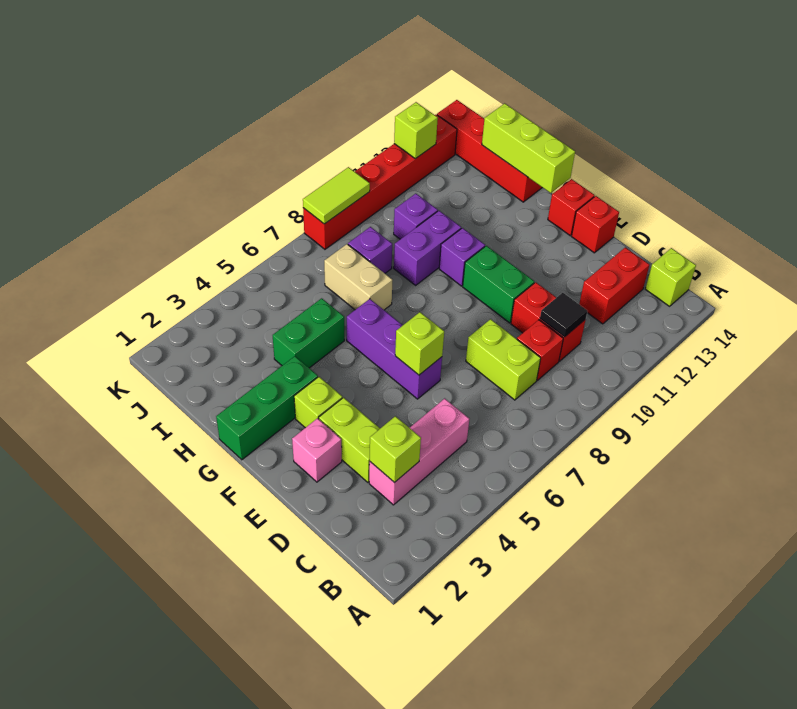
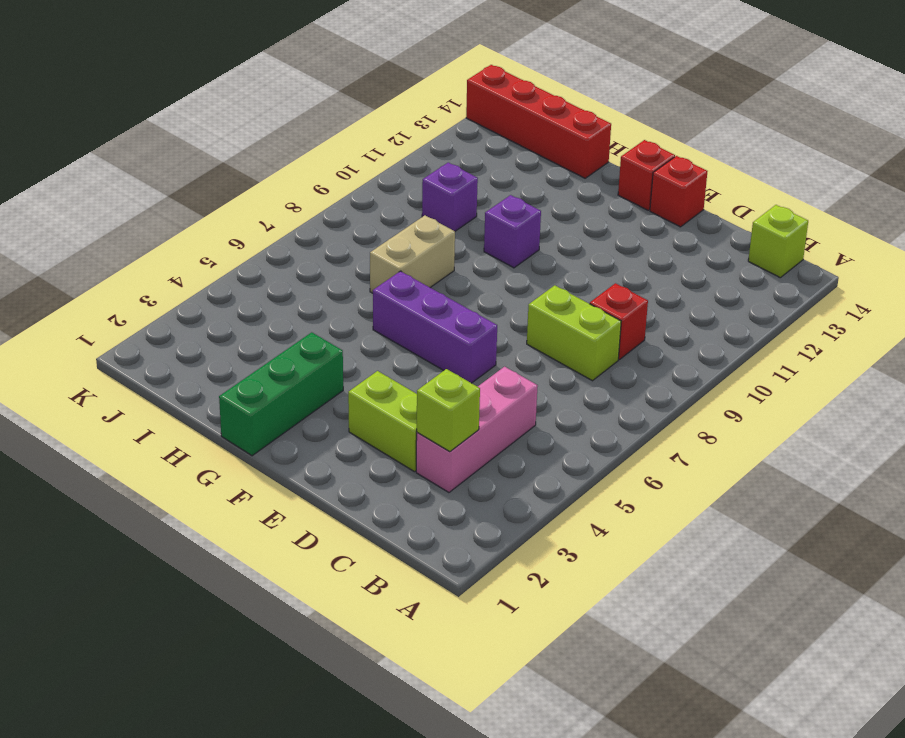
tan 1x2 brick [370,215,455,293] -> tan 1x2 brick turned to [324,244,392,310]
none -> red 1x2 brick [511,282,586,361]
none -> red 1x2 brick [579,248,649,324]
none -> pink 1x1 brick [292,418,342,482]

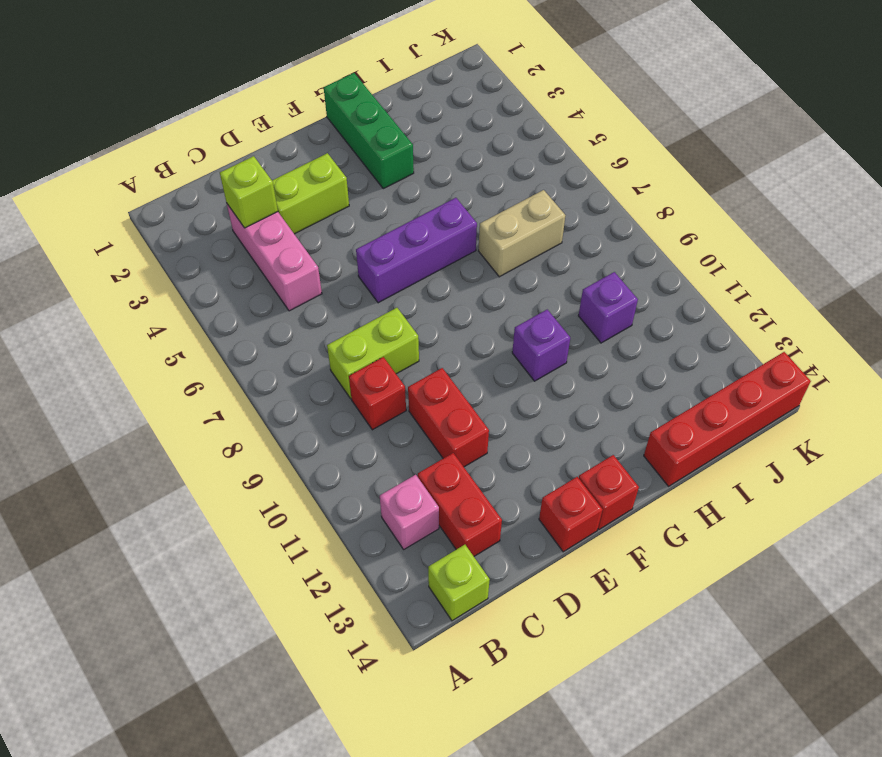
pink 1x1 brick [380,475,439,549] -> pink 1x1 brick moved to [292,418,342,482]
red 1x2 brick [408,368,489,467] -> red 1x2 brick turned to [511,282,586,361]
none -> green 1x2 brick [463,246,534,323]
none -> lime 1x1 brick [294,377,342,428]
none -> green 1x2 brick [273,298,344,368]

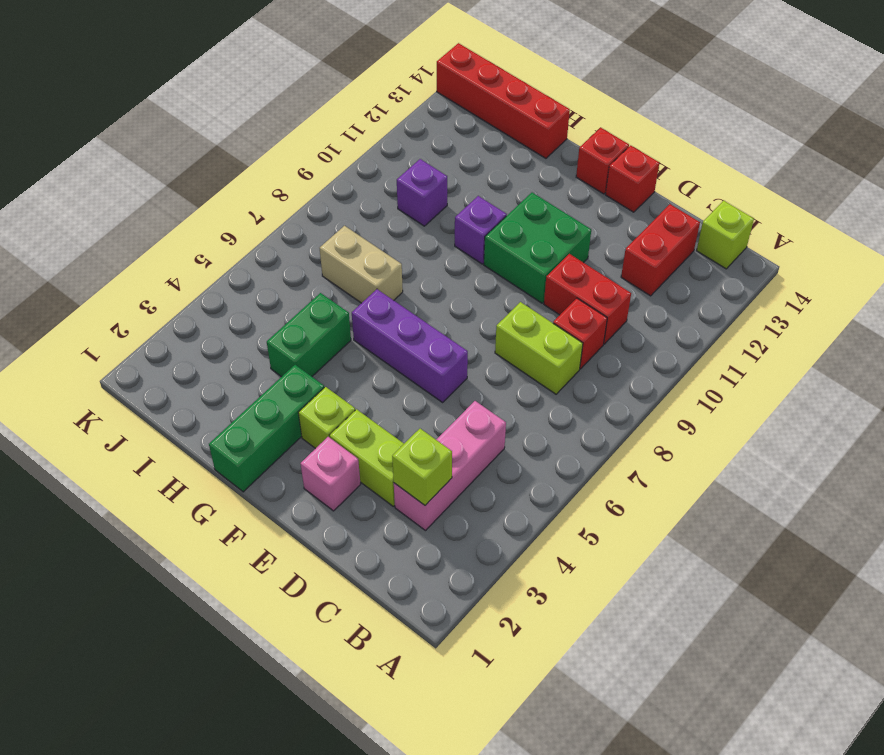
green 2x2 brick [484,193,591,303] -> green 1x2 brick [463,246,534,323]
none -> purple 1x2 brick [394,211,461,285]
none -> purple 1x1 brick [348,227,392,273]
none -> red 1x6 brick [303,115,457,249]

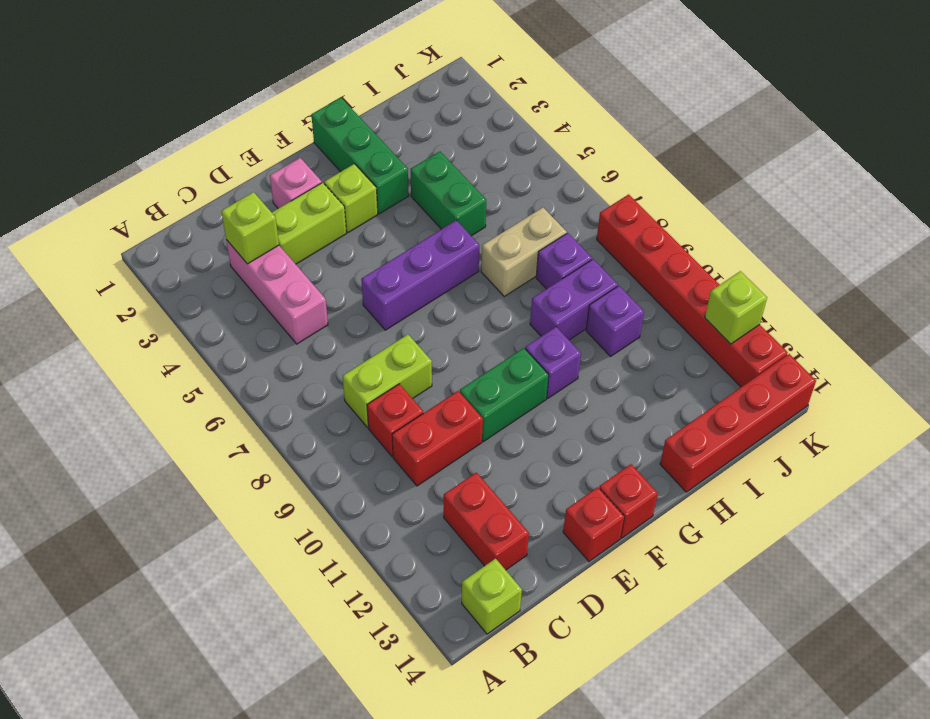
purple 1x2 brick [530,259,618,340] -> purple 1x2 brick turned to [394,211,461,285]
none -> black 1x1 tile [540,293,587,337]
none -> lime 1x1 brick [395,312,444,375]
none -> lime 1x3 brick [482,103,575,193]

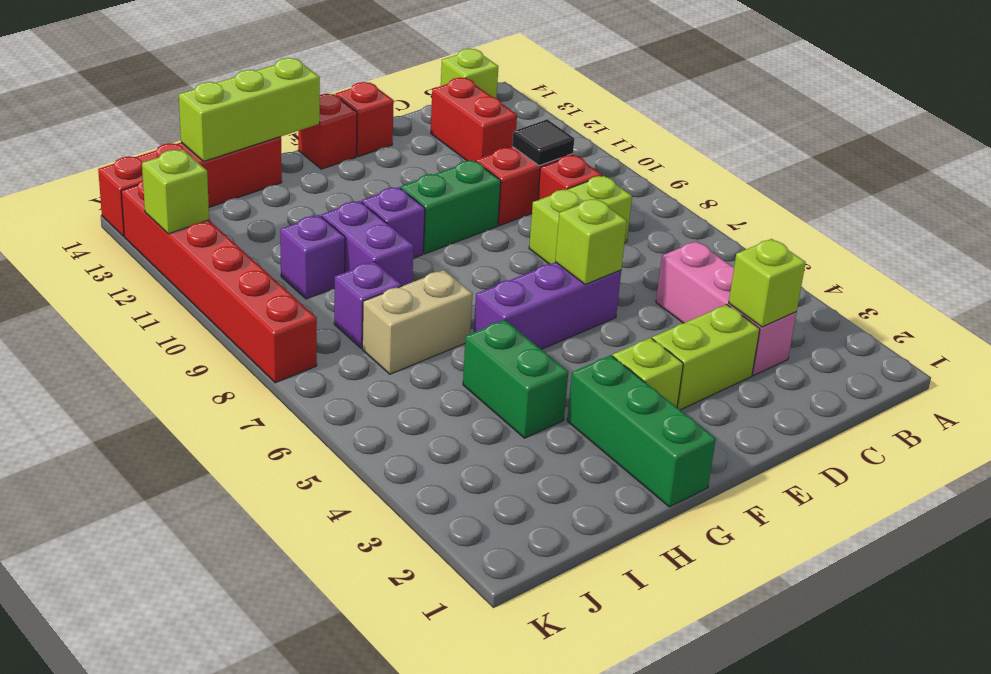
none -> pink 1x1 brick [292,418,342,482]
none -> lime 1x2 tile [303,167,370,224]

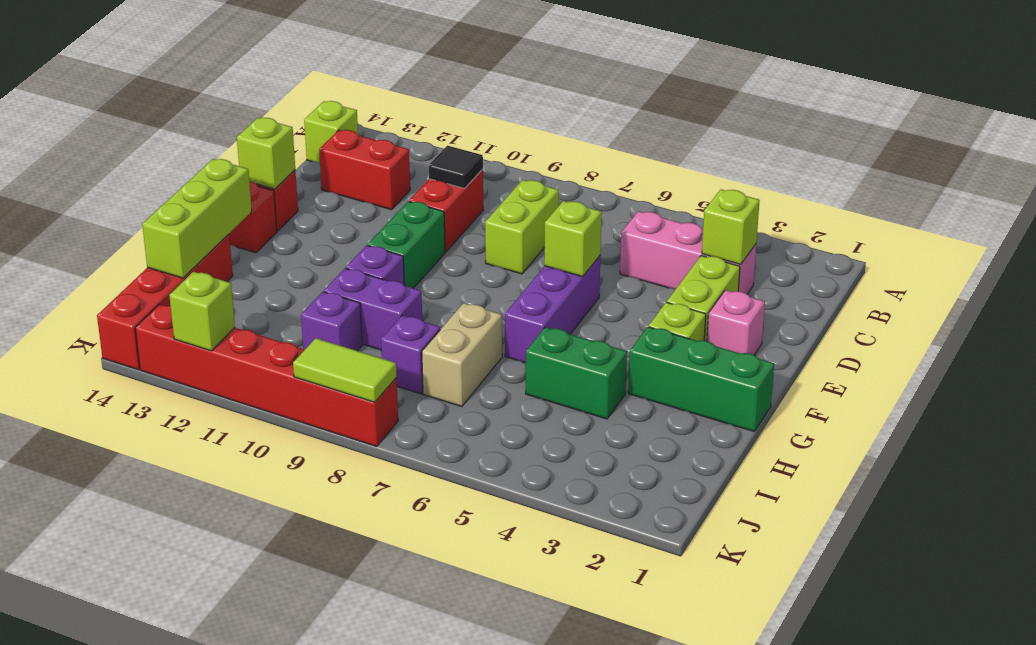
lime 1x1 brick [237,118,295,189] -> none
none -> red 1x1 brick [517,320,563,380]

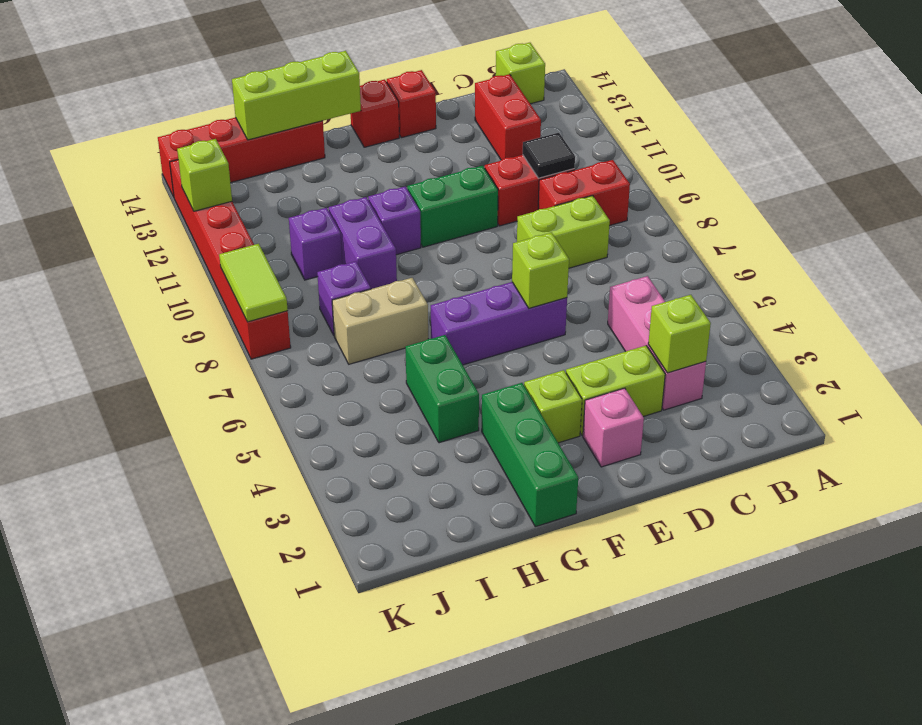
red 1x2 brick [538,160,630,226] -> red 1x1 brick [517,320,563,380]

